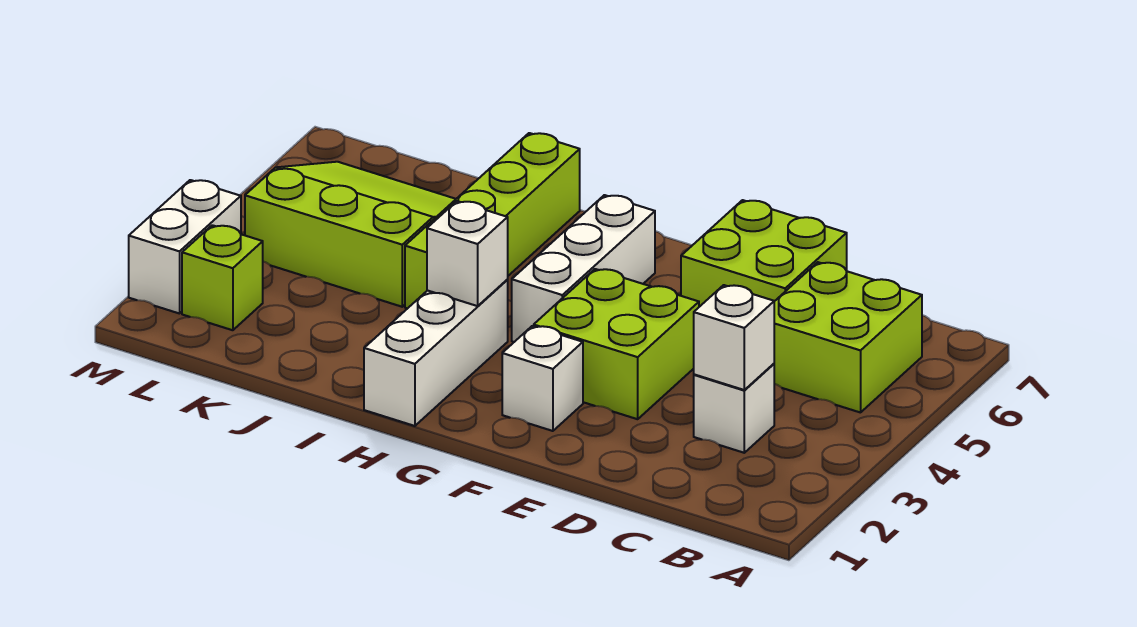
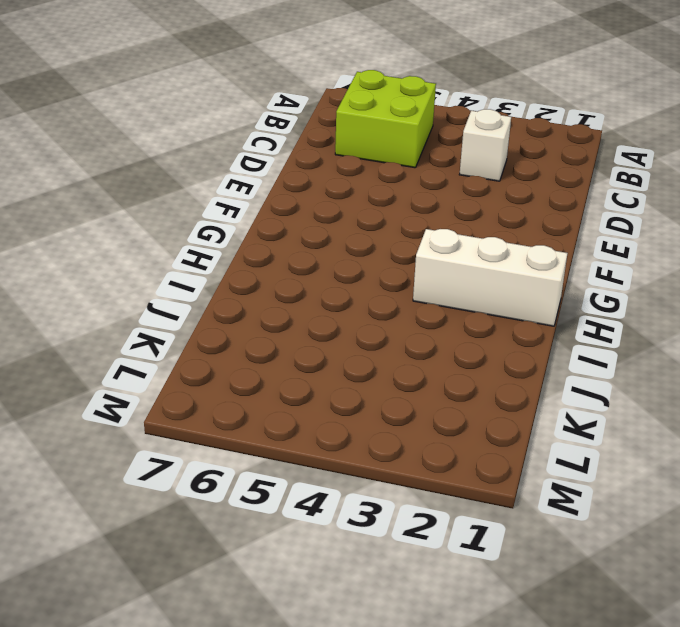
none -> lime 2x2 brick [681,200,847,307]
none -> lime 2x2 brick [534,269,699,419]
none -> white 1x1 brick [502,326,583,431]

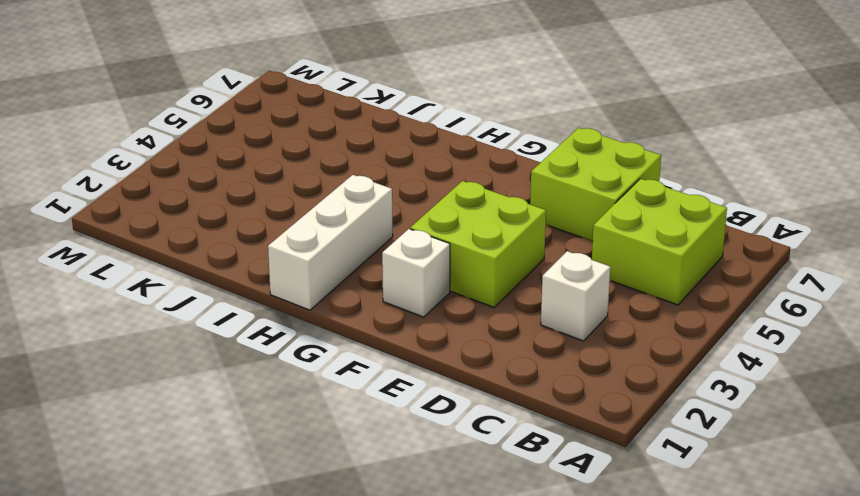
none -> white 1x3 brick [512,195,655,342]
none -> lime 1x4 brick [405,133,580,309]
none -> lime 3x3 slope [245,162,456,307]

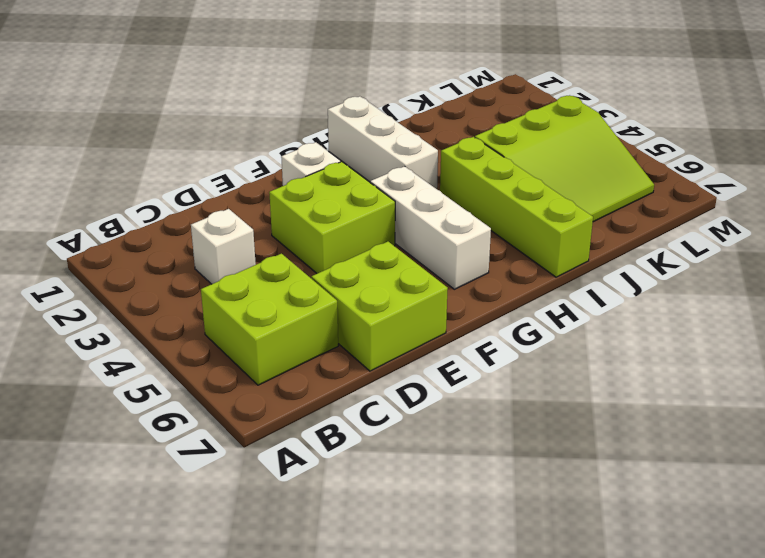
none -> lime 1x1 brick [182,225,263,330]
none -> white 1x2 brick [129,180,241,314]
none -> white 1x1 brick [694,285,774,390]

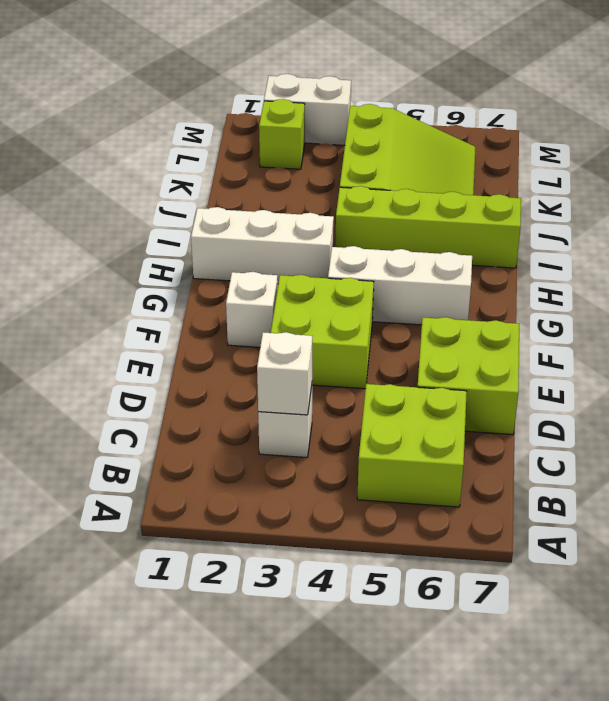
none -> white 1x1 brick [427,201,508,306]

